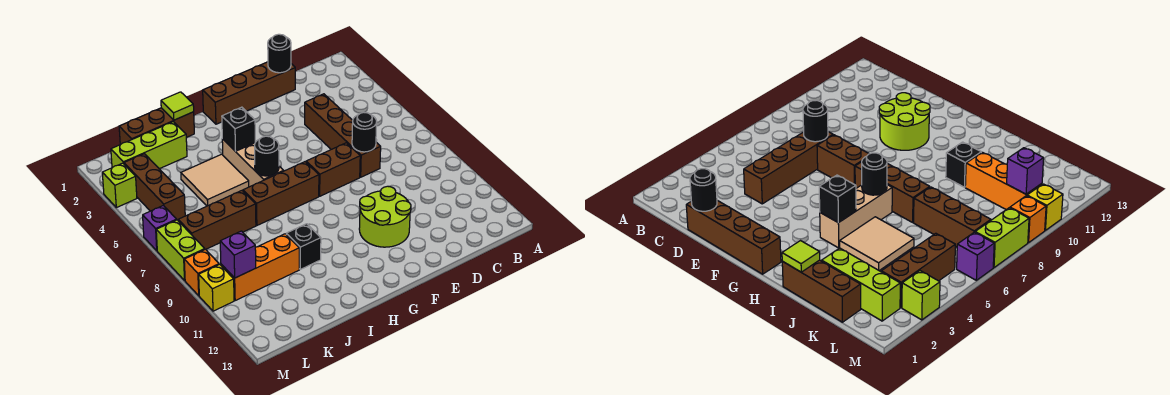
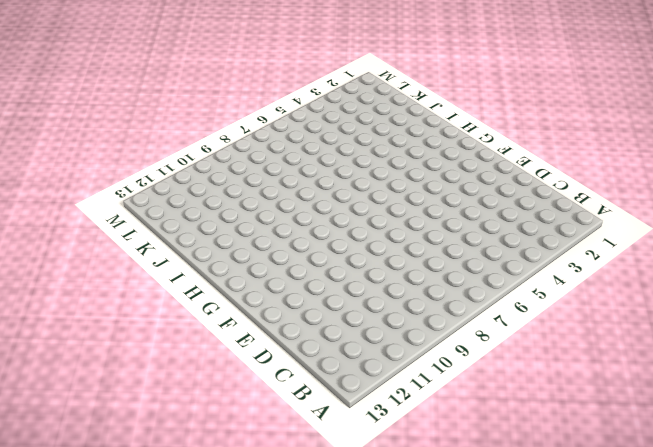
none -> brown 1x4 brick [203,62,295,124]
none -> brown 1x4 brick [305,94,381,177]
none -> brown 1x2 brick [306,143,360,196]

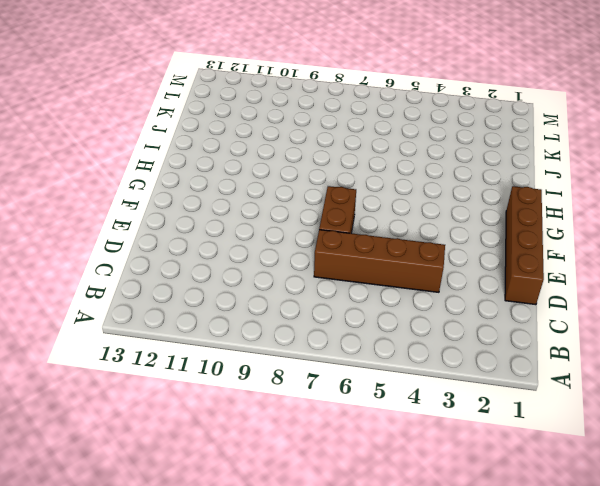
none -> lime 2x2 round brick [359,186,411,247]
none -> brown 1x3 brick [243,162,319,225]
none -> tan 1x3 brick [222,139,283,187]

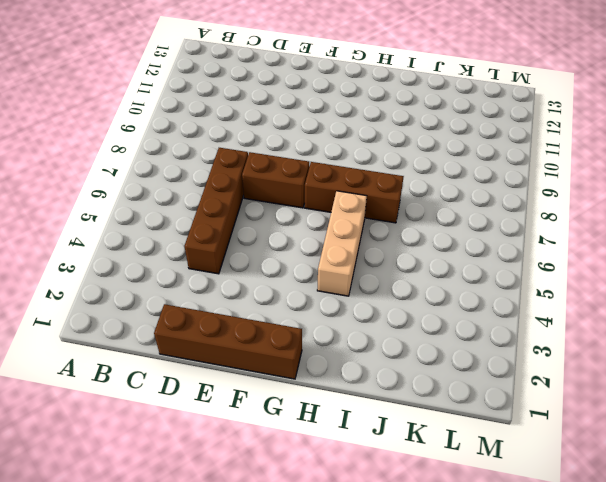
none -> lime 2x2 round brick [359,186,411,247]
none -> brown 1x3 brick [119,108,194,145]
none -> tan 2x2 tile [181,154,249,206]

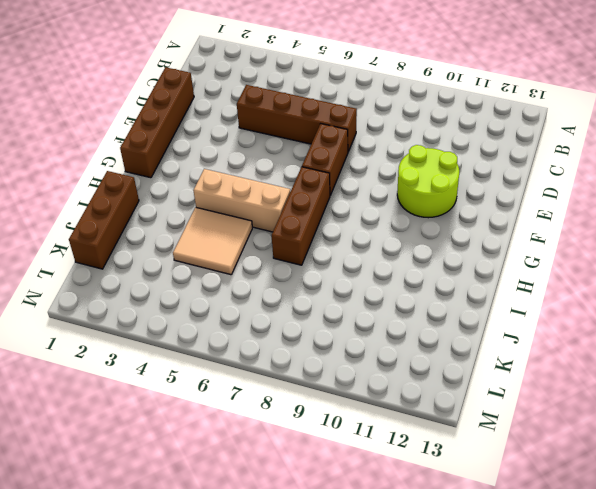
none -> black 1x1 brick [286,224,321,269]
none -> lime 1x3 brick [111,122,187,169]
none -> brown 1x3 brick [178,191,256,249]

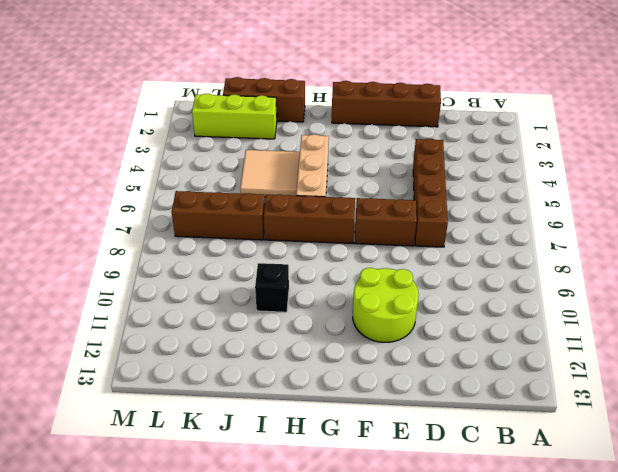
none -> orange 1x3 brick [221,234,299,300]
none -> brown 1x3 brick [124,154,185,220]
none -> lime 1x1 brick [102,163,137,208]

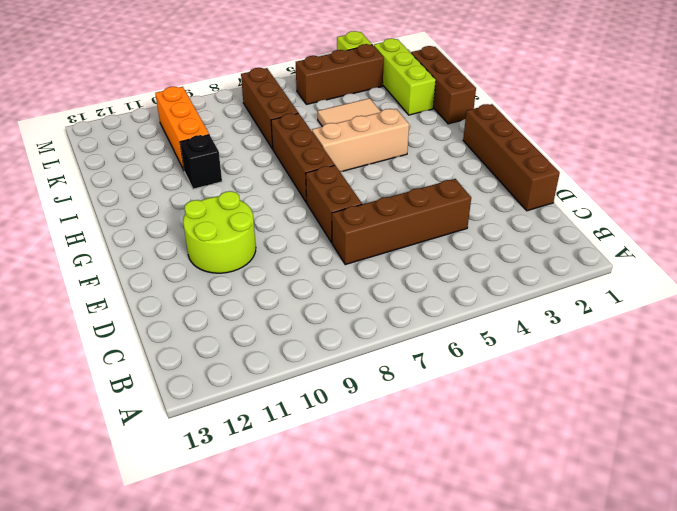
none -> purple 1x1 brick [143,205,177,251]
none -> lime 1x2 brick [156,220,205,280]
none -> orange 1x1 brick [184,249,219,296]

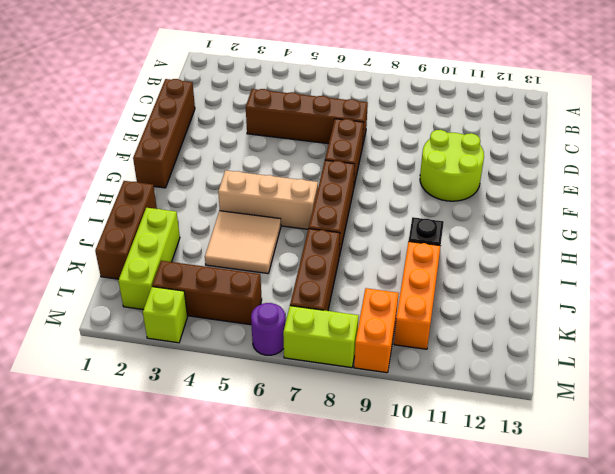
orange 1x2 brick [354,288,399,373] -> orange 1x1 brick [184,249,219,296]
purple 1x1 round brick [251,303,285,355] -> purple 1x1 brick [143,205,177,251]
none -> yellow 1x1 brick [199,264,234,311]
none -> black 1x1 round brick [268,34,291,73]
none -> black 1x1 round brick [352,112,377,152]

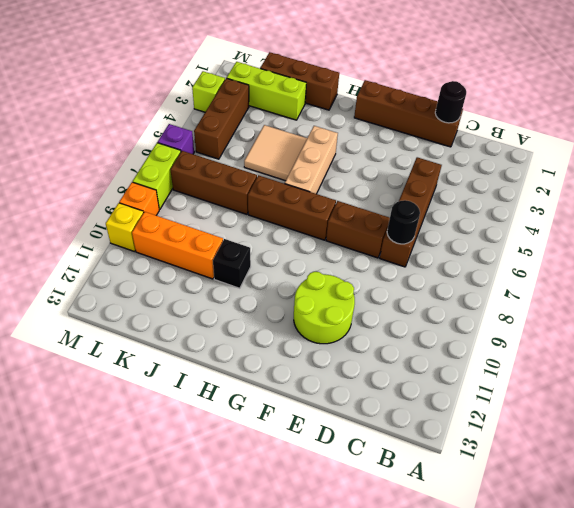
none -> black 1x1 brick [222,107,255,151]
none -> black 1x1 round brick [255,136,279,176]
none -> lime 1x1 tile [161,92,194,120]

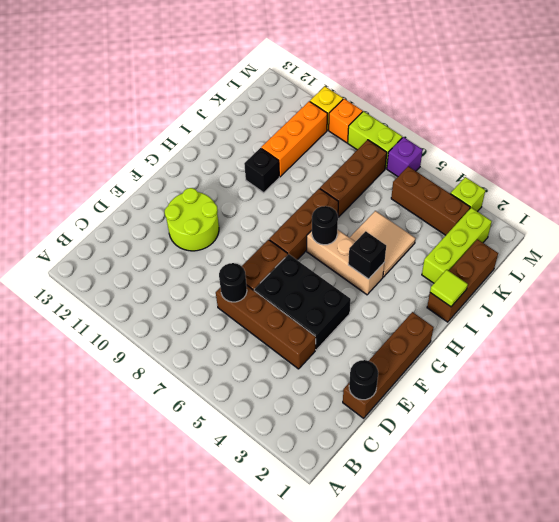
black 2x3 brick [254,254,351,350] -> none
none -> purple 1x1 brick [220,231,256,278]

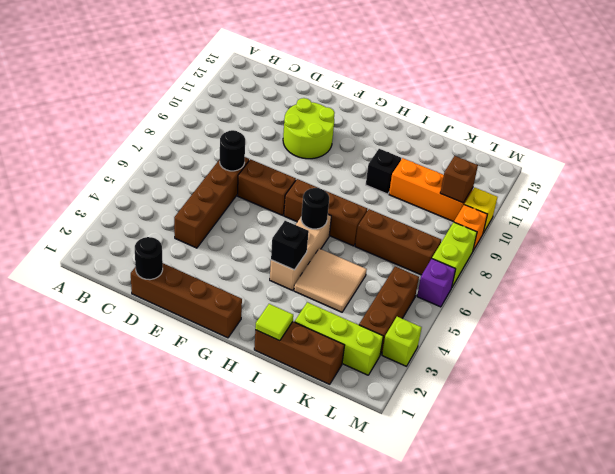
brown 1x1 brick [440,156,478,203] -> purple 1x1 brick [220,231,256,278]

